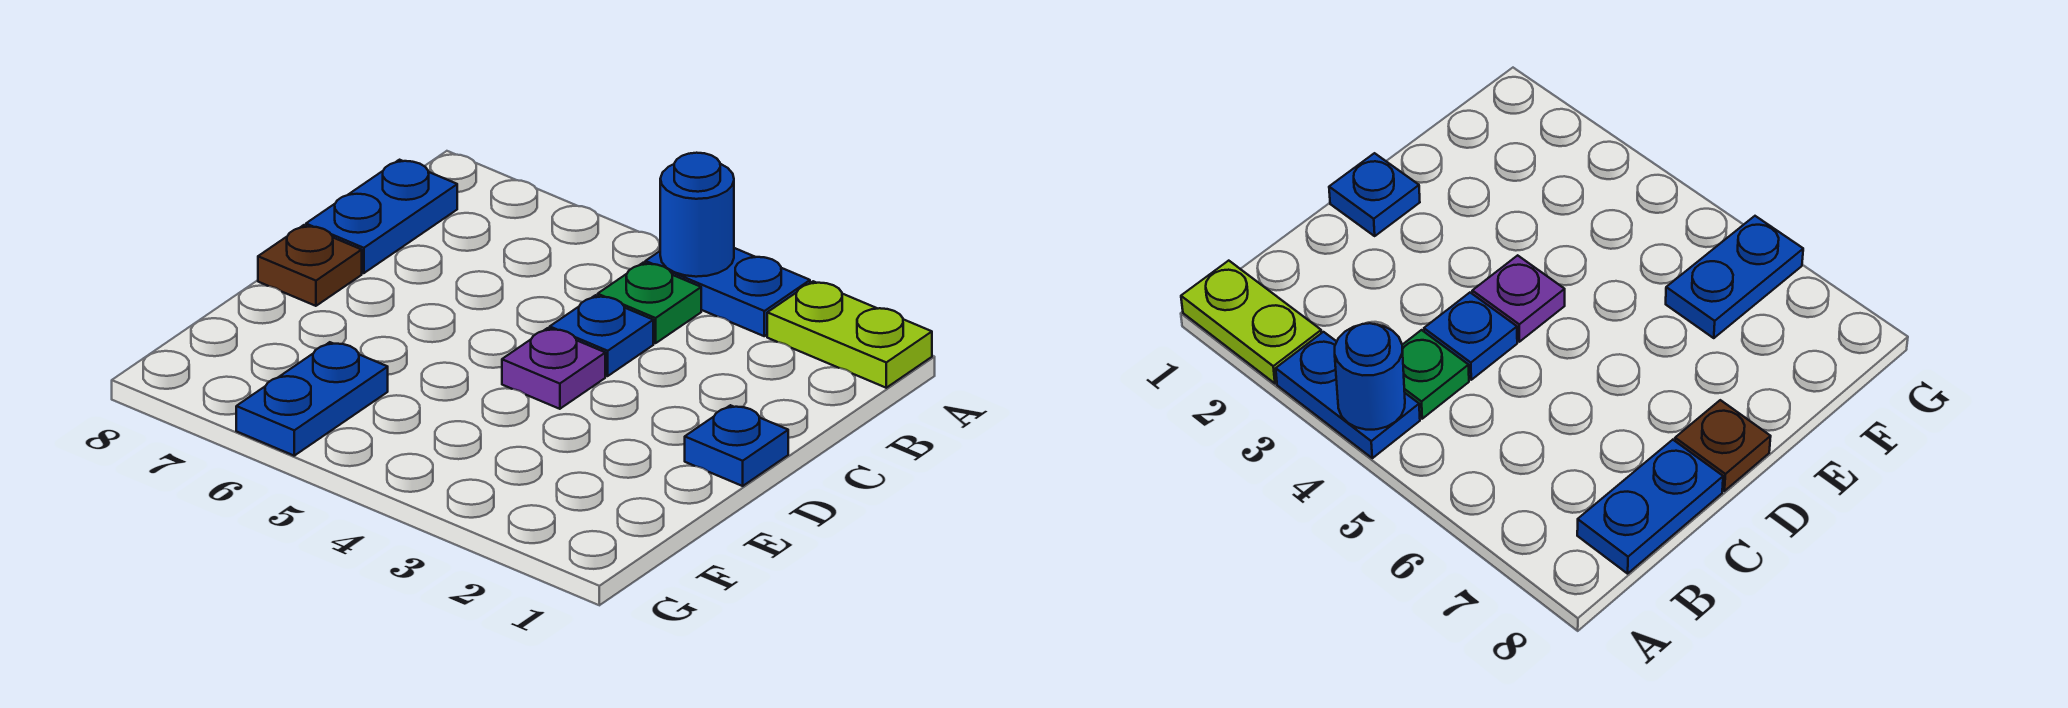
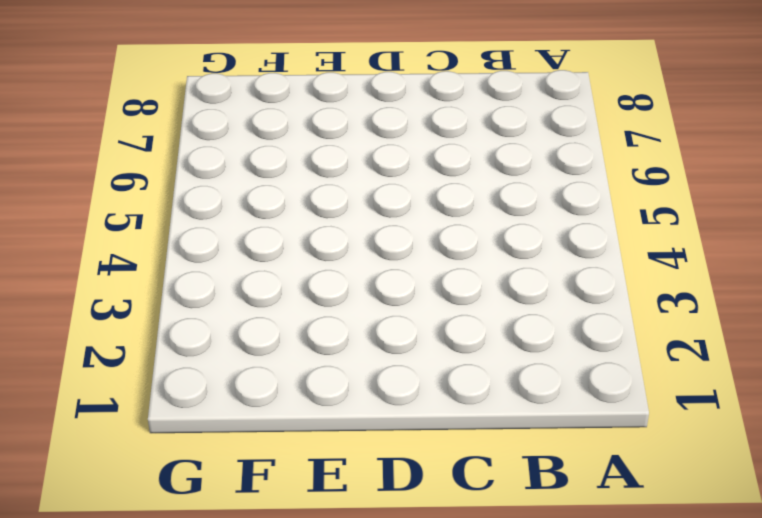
none -> lime 1x2 plate [767,281,932,388]
none -> blue 1x2 plate [645,248,810,336]

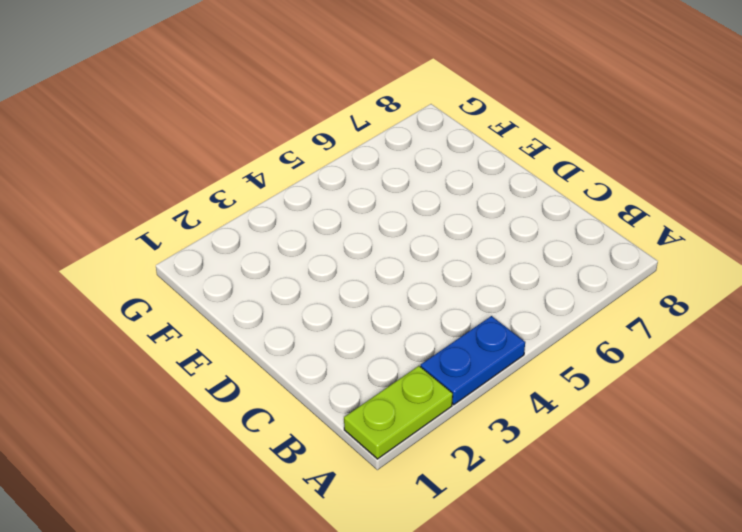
none -> green 1x1 plate [598,263,701,343]
none -> blue 1x2 plate [306,160,457,273]

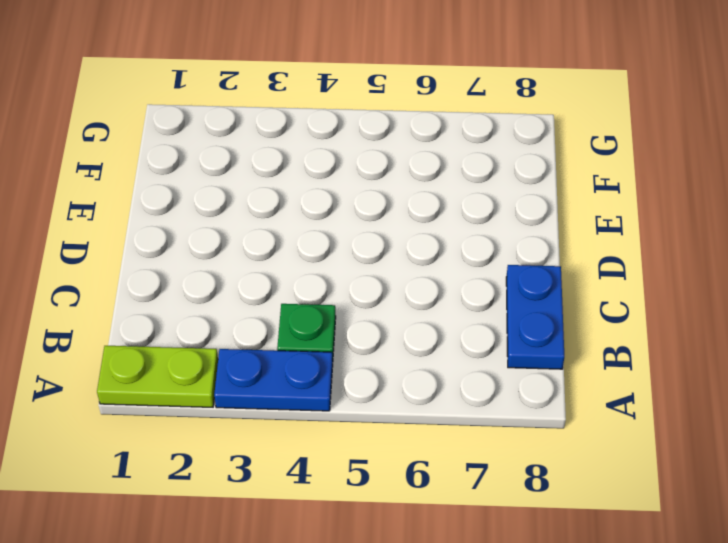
none -> blue 1x1 plate [550,295,653,376]
none -> blue 1x1 plate [685,405,788,486]

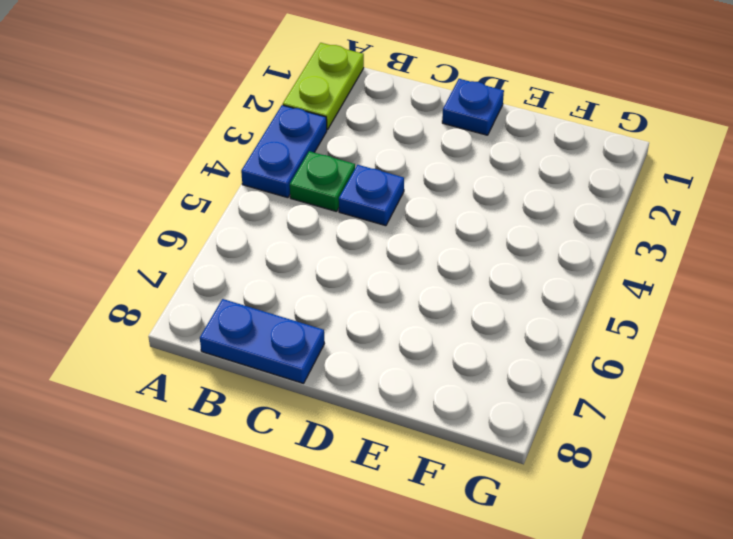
none -> purple 1x1 plate [502,328,605,409]
none -> brown 1x1 plate [258,225,362,306]

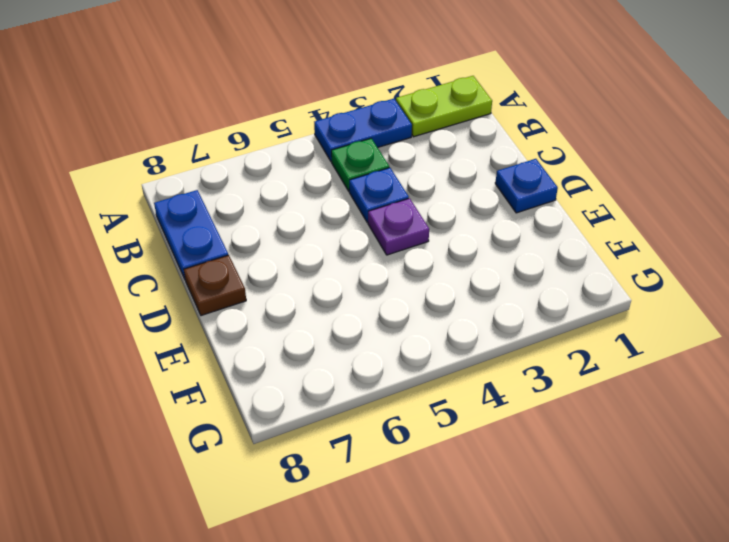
none -> blue 1x2 plate [236,342,388,456]
none -> blue 1x1 round brick [660,153,734,277]

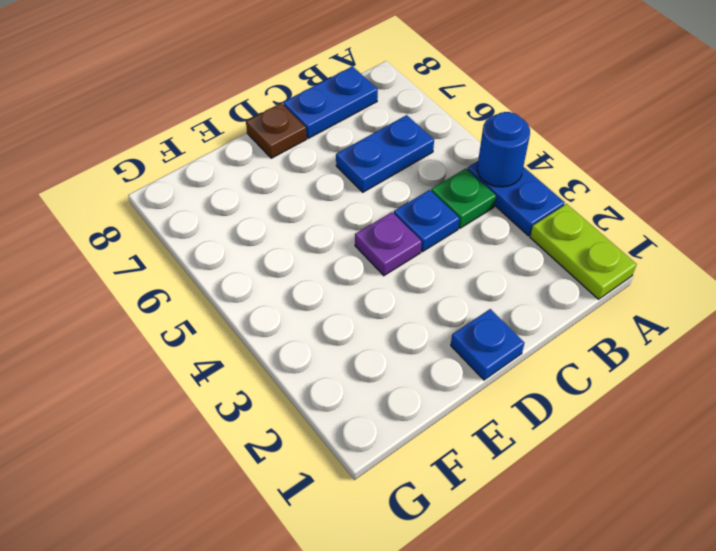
blue 1x2 plate [336,115,434,192] -> blue 1x2 plate moved to [236,342,388,456]

